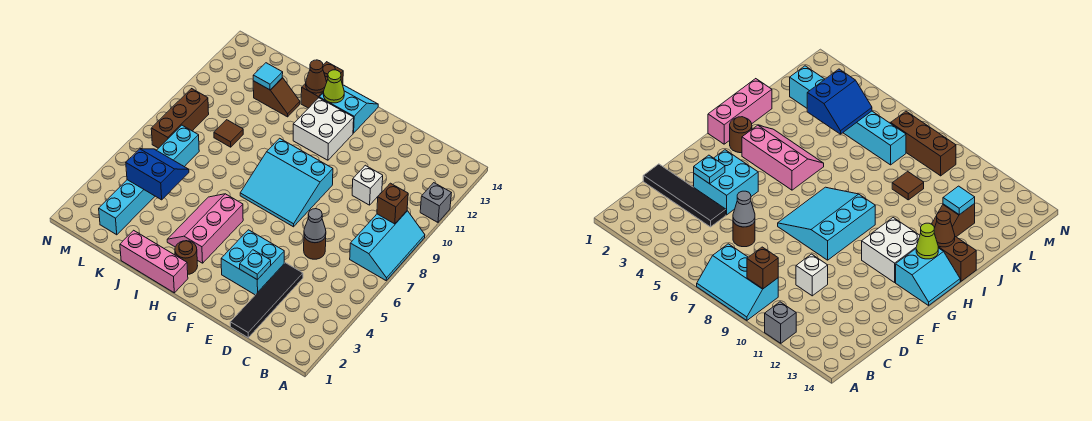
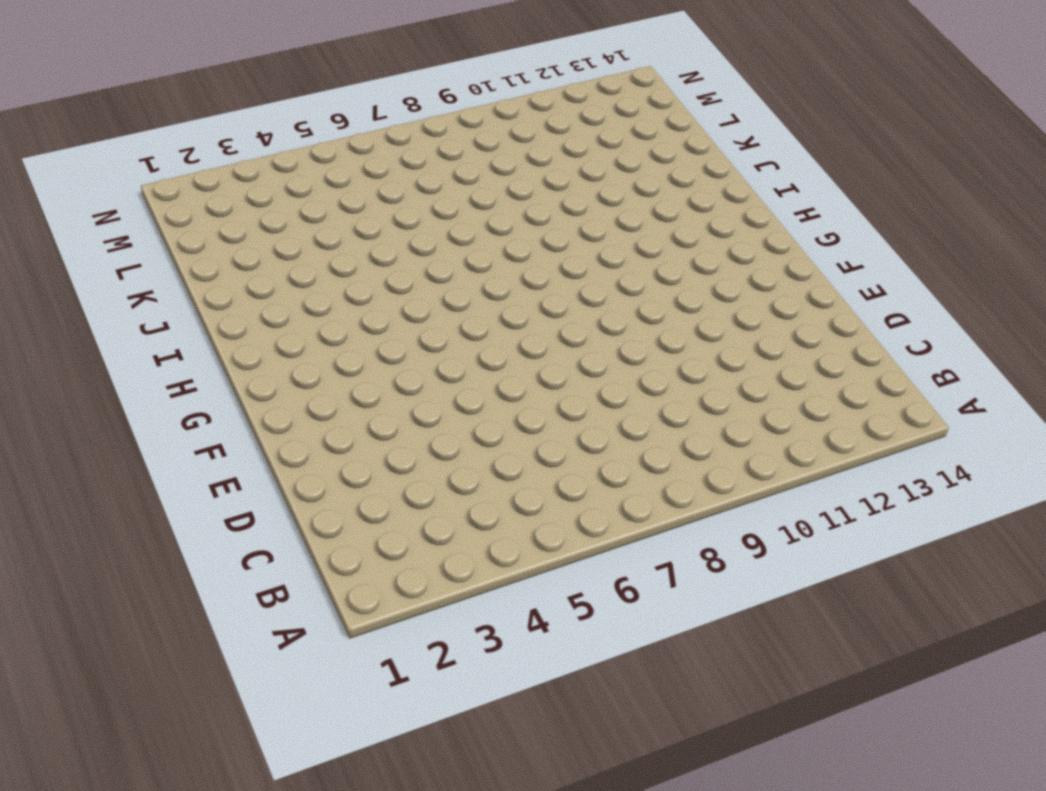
none -> cyan 2x3 slope [350,211,425,280]
none -> grey 1x1 brick [420,183,451,222]
none -> black 1x4 tile [230,263,303,338]

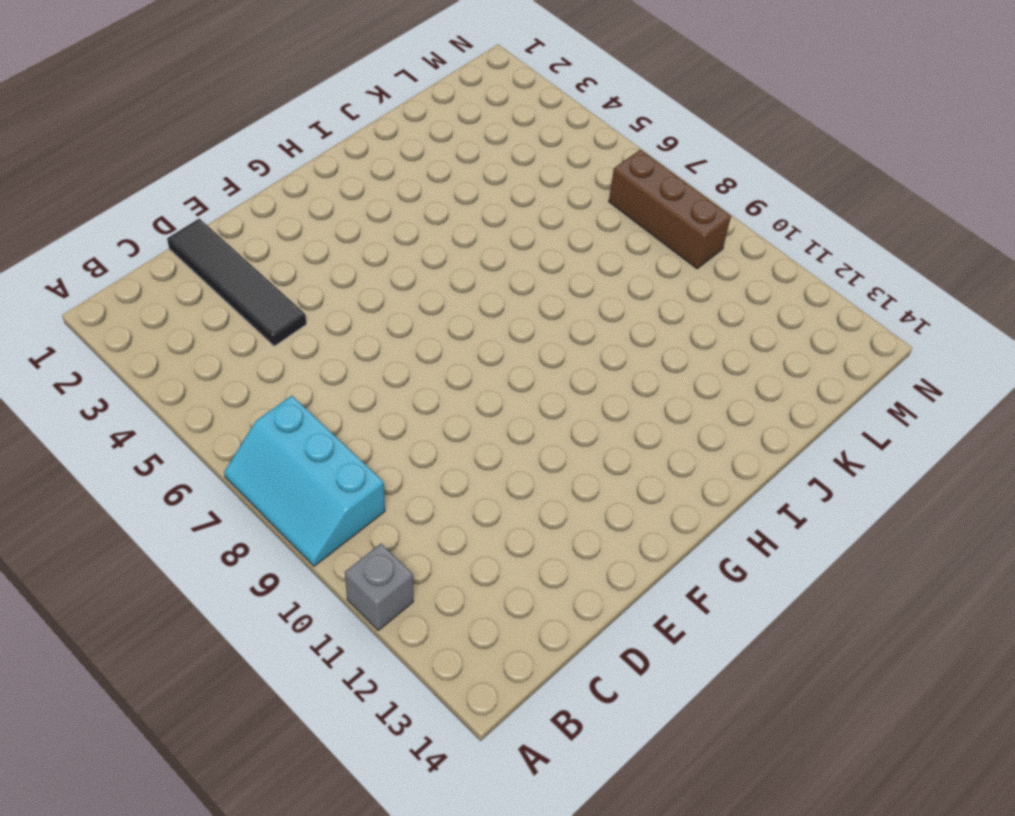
none -> brown 1x1 round brick [304,236,326,259]
none -> white 1x1 brick [352,165,383,205]
none -> cyan 2x2 brick [221,230,284,295]

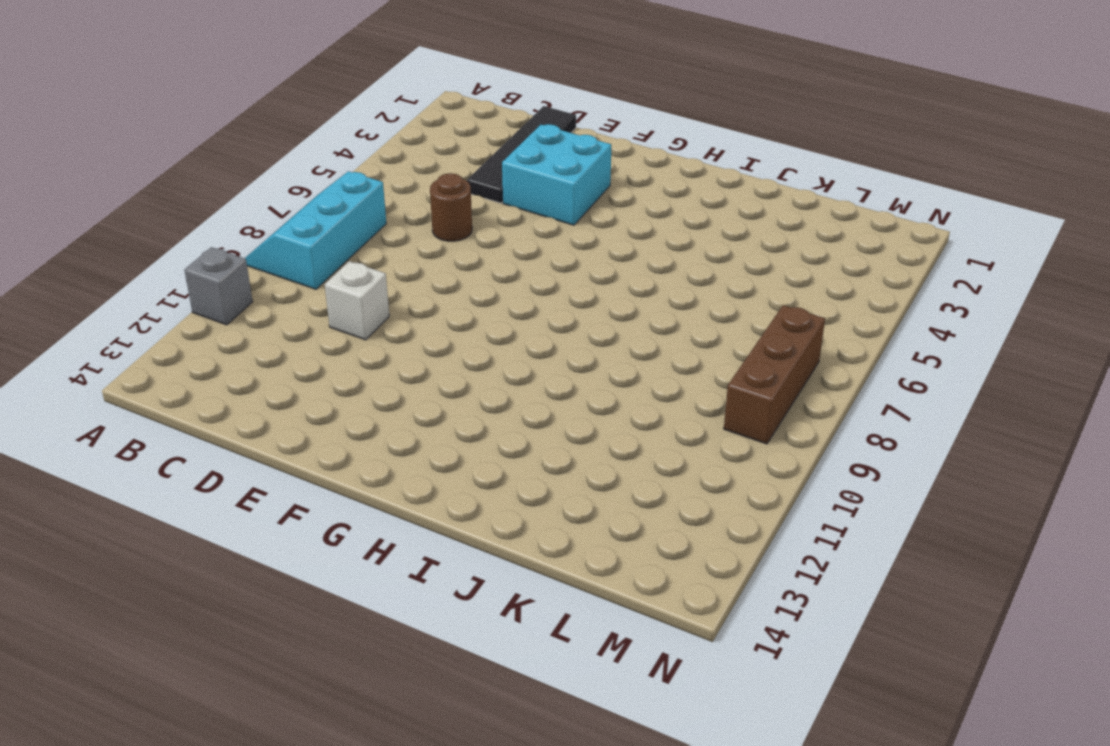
none -> cyan 3x3 slope [240,138,333,227]
none -> white 2x2 brick [293,98,354,160]
none -> cyan 2x2 slope [319,85,378,133]

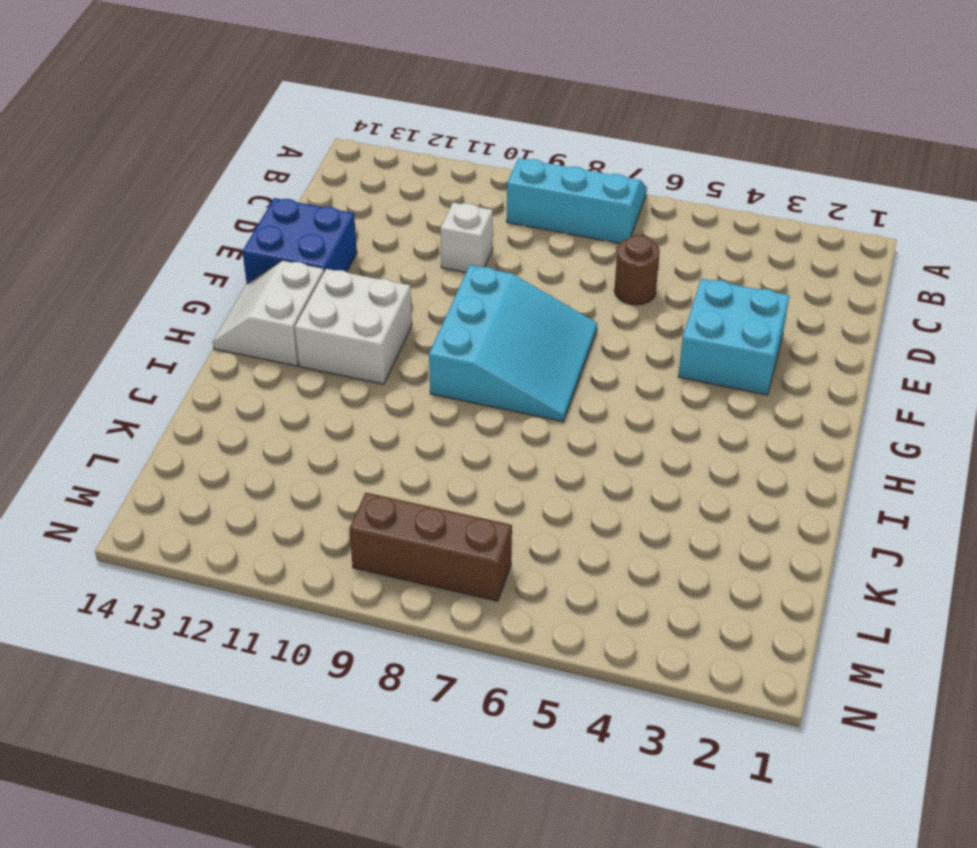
blue 2x2 brick [242,198,357,284] -> none
white 2x2 slope [213,260,324,366] -> cyan 2x2 slope [319,85,378,133]
none -> grey 1x1 brick [420,183,451,222]
none -> black 1x4 tile [230,263,303,338]
none -> pink 1x3 brick [120,230,188,293]

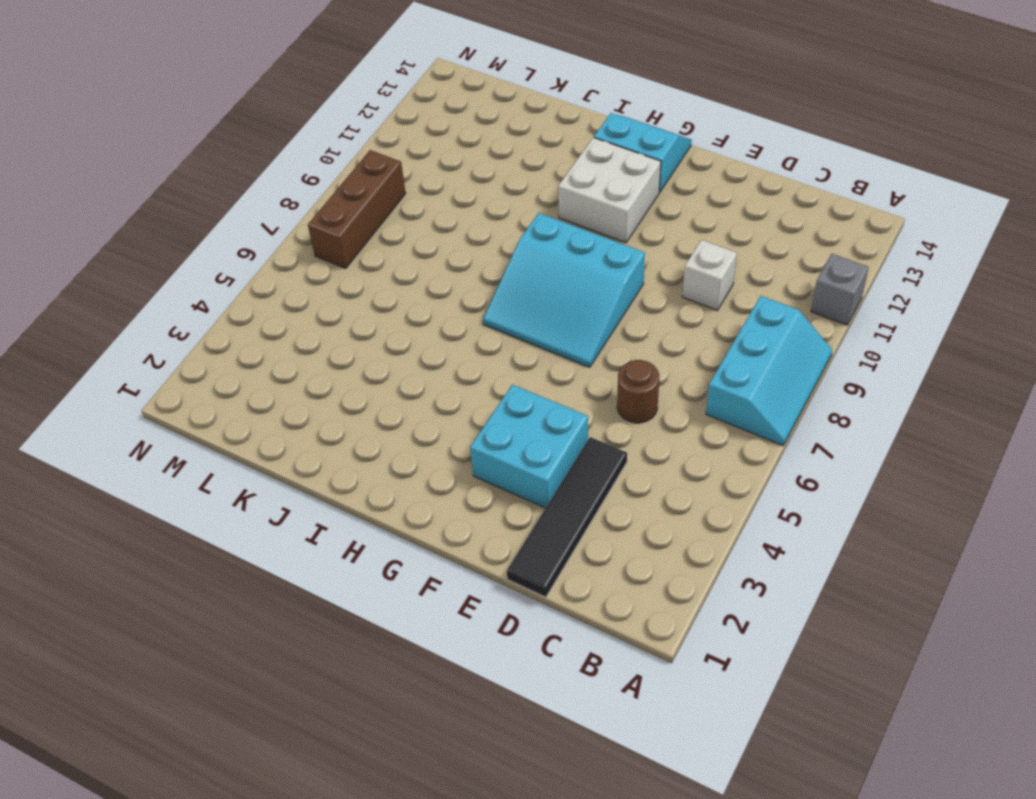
none -> pink 1x3 brick [120,230,188,293]
none -> brown 1x1 round brick [175,241,198,274]
none -> pink 2x3 slope [167,194,243,263]

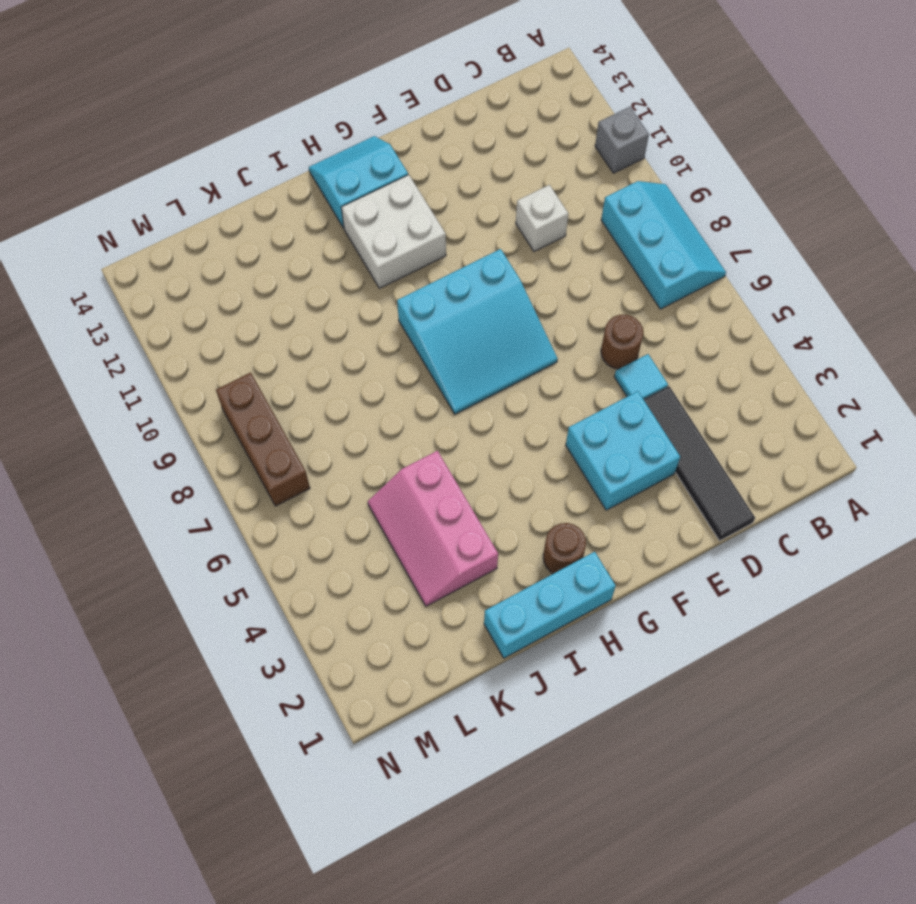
cyan 1x1 tile [614,354,668,399] -> cyan 1x1 tile moved to [253,63,283,90]
cyan 1x3 brick [484,552,616,658] -> pink 1x3 brick [120,230,188,293]
pink 2x3 slope [368,451,498,606] -> pink 2x3 slope moved to [167,194,243,263]
none -> brown 1x2 brick [301,62,343,108]
none -> brown 1x2 slope [253,78,300,117]
none -> brown 1x1 tile [214,120,243,147]

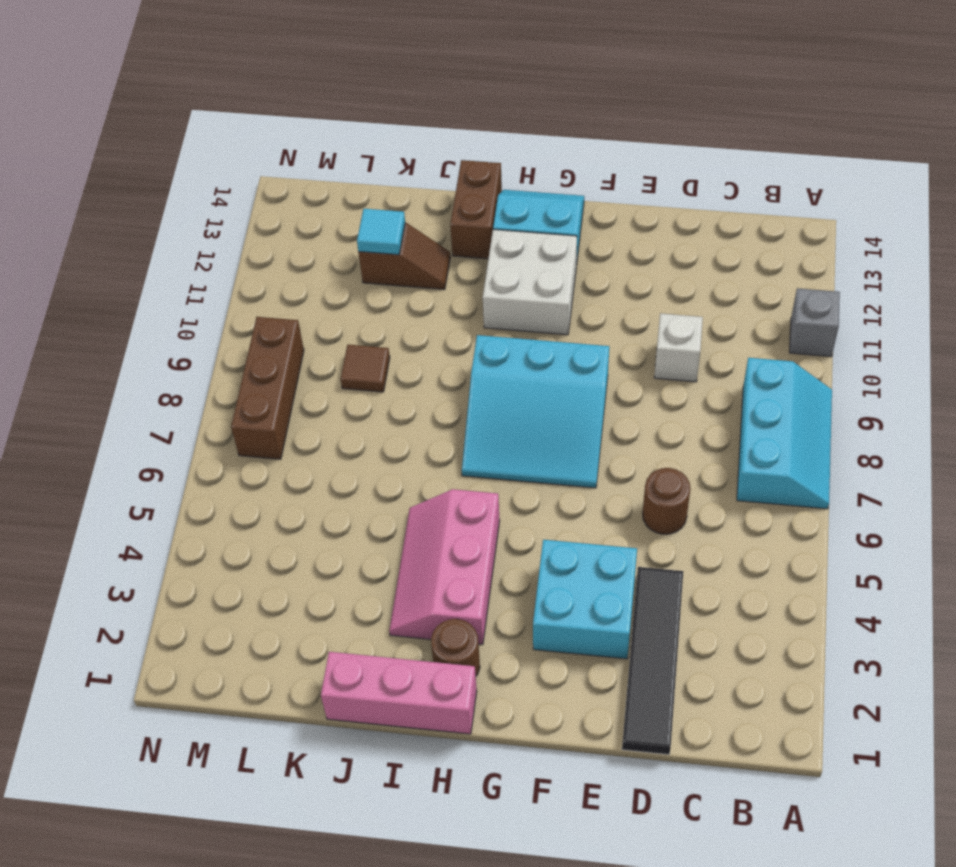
none -> cyan 1x6 brick [99,125,199,235]
none -> brown 1x1 brick [377,183,408,224]
none -> grey 1x1 cone [304,209,326,243]

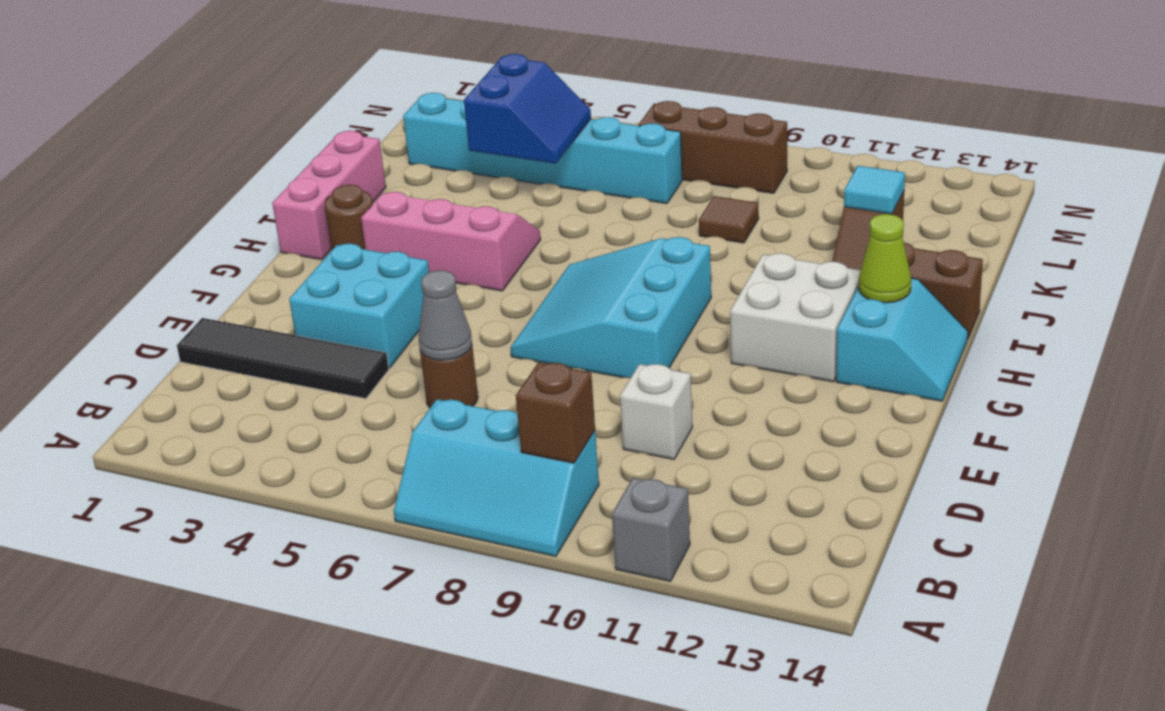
none -> cyan 1x1 plate [240,250,271,280]
none -> brown 1x1 cone [306,60,327,93]

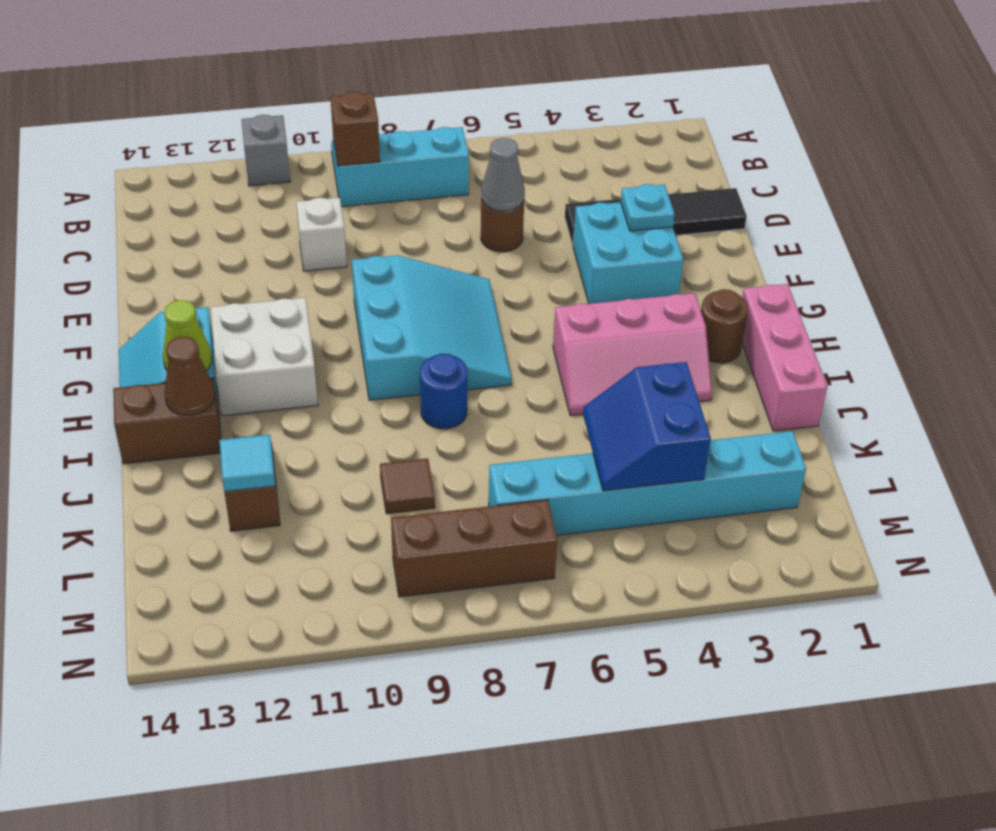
blue 1x1 round brick [420,353,467,429] -> none

